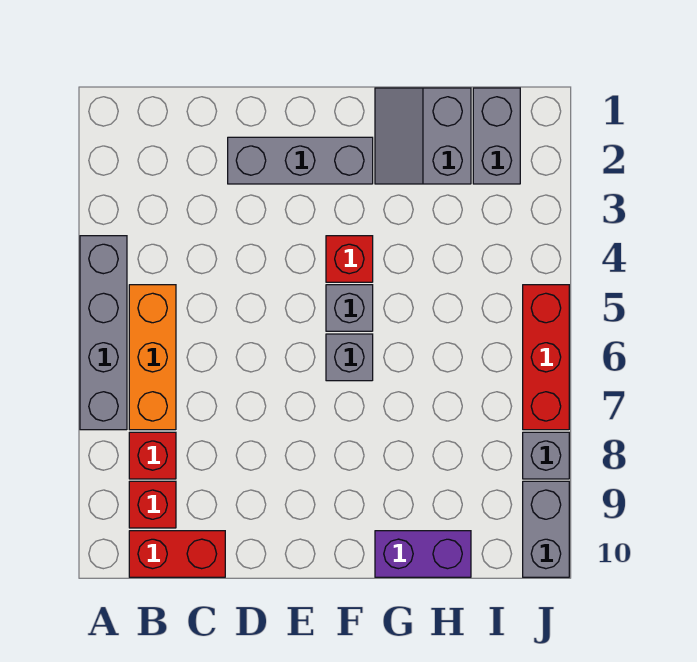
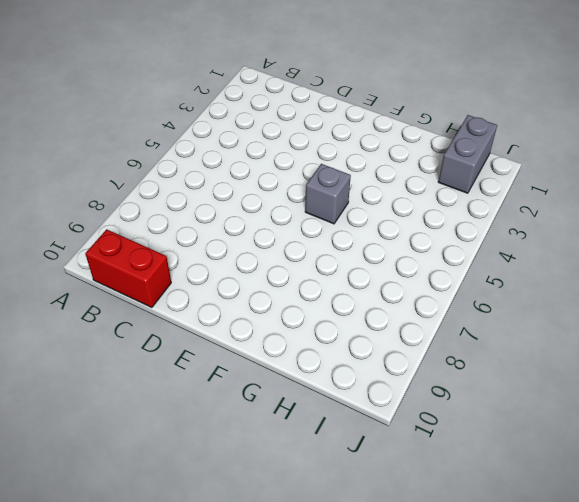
none -> grey 1x4 brick [80,236,127,430]
none -> orange 1x3 brick [129,285,176,430]
none -> red 1x1 brick [129,432,176,479]

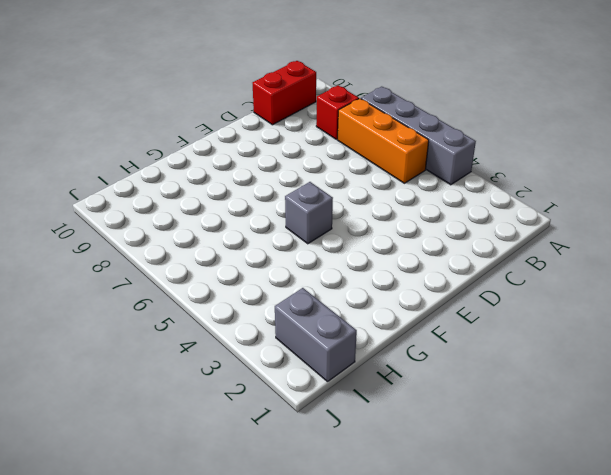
none -> red 1x1 brick [129,481,176,528]
none -> grey 1x3 brick [228,137,373,184]
none -> red 1x1 brick [326,236,373,282]

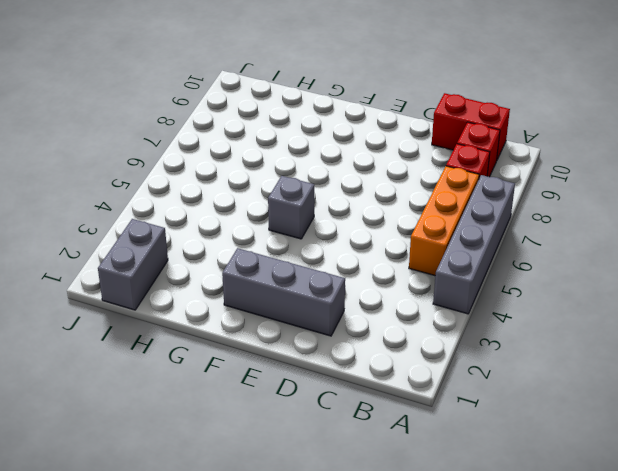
none -> red 1x1 brick [326,236,373,282]
none -> grey 1x1 brick [326,334,373,381]
none -> grey 2x2 slope [375,88,471,184]

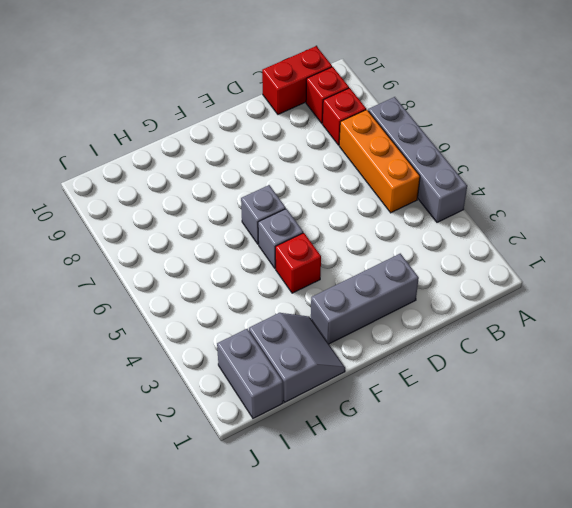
none -> purple 1x2 brick [375,531,471,577]
none -> red 1x3 brick [523,285,569,430]
none -> grey 1x1 brick [523,432,569,479]

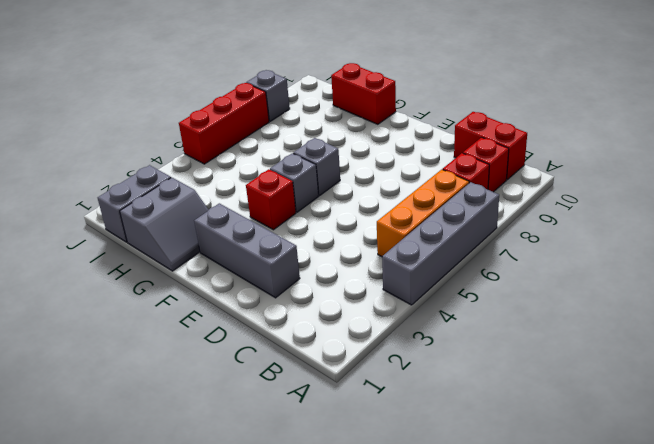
red 1x2 brick [331,63,396,124] -> purple 1x2 brick [375,531,471,577]
none -> grey 1x2 brick [523,481,569,577]

